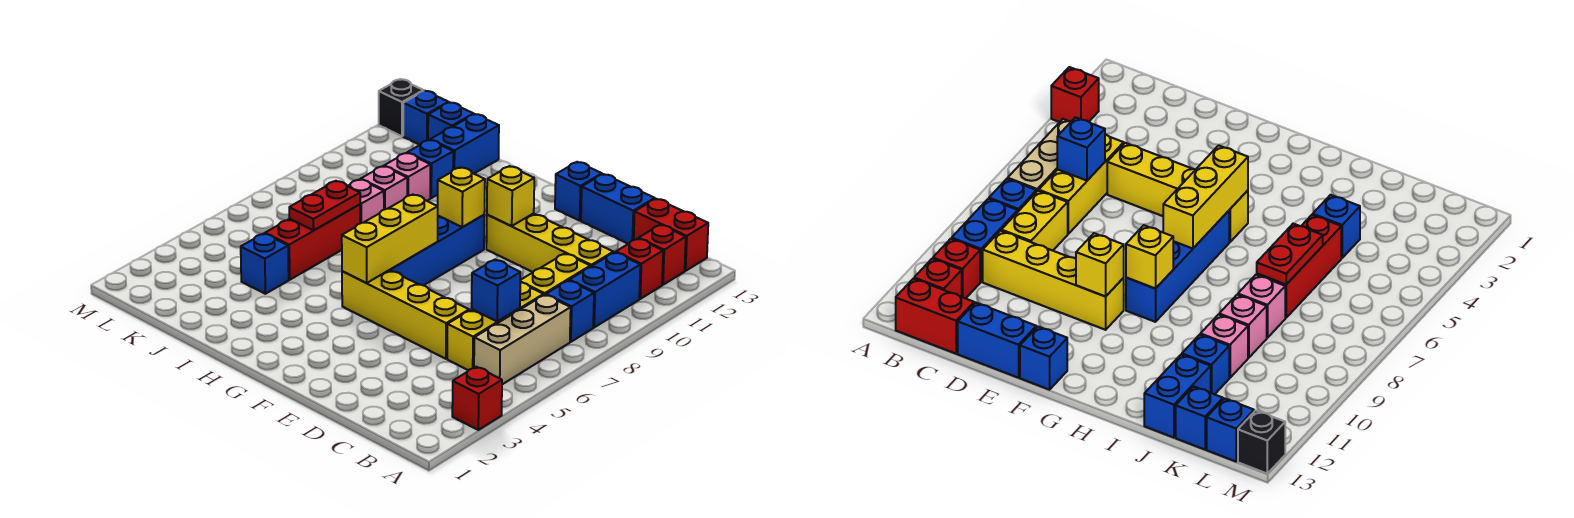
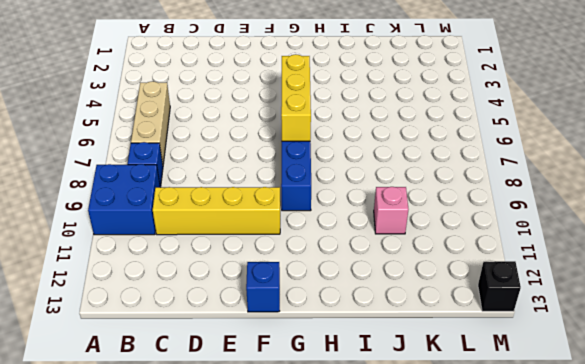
blue 2x2 brick [88,164,160,235] -> blue 1x2 brick [569,252,640,327]
none -> red 1x1 brick [452,367,502,430]
none -> red 1x1 brick [616,238,663,299]
none -> red 1x1 brick [639,225,686,285]

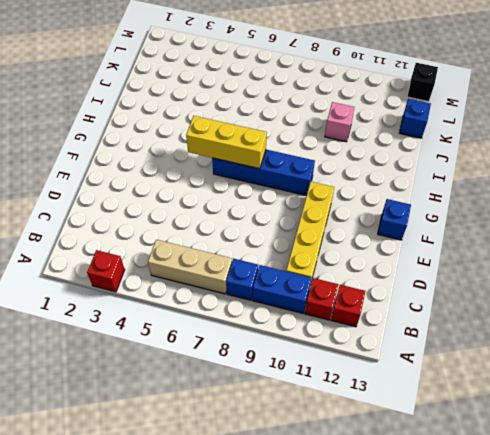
none -> red 1x2 brick [634,199,708,271]
none -> yellow 1x3 brick [447,282,544,370]
none -> yellow 1x2 brick [520,254,590,295]

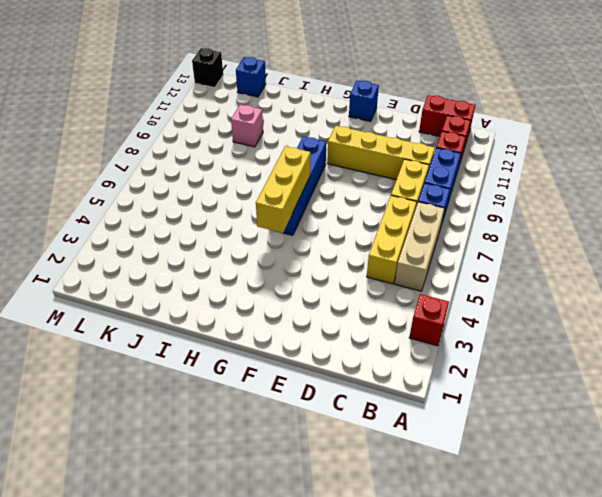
none -> yellow 1x4 brick [342,270,469,359]
none -> blue 1x2 brick [581,174,655,244]
none -> blue 1x1 brick [241,234,289,294]

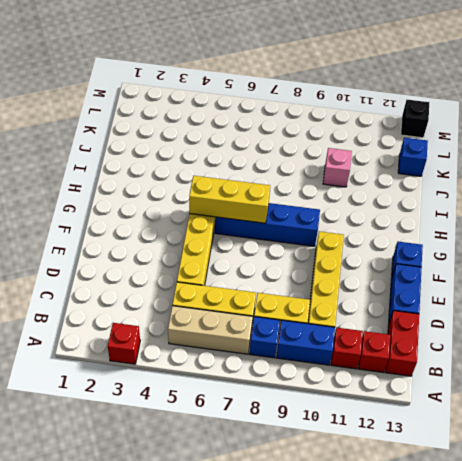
none -> blue 1x1 brick [241,234,289,294]
none -> red 1x3 brick [265,205,360,280]
none -> pink 1x1 brick [348,179,384,223]

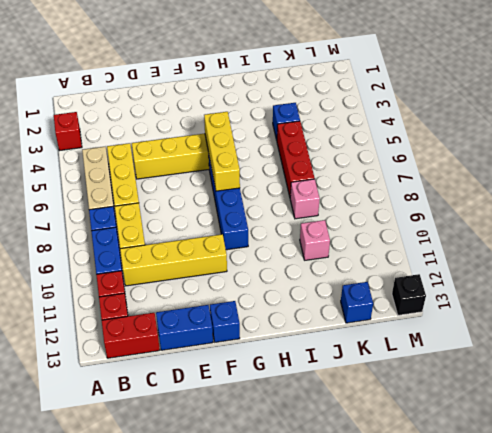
none -> pink 1x1 brick [361,166,407,210]
none -> blue 1x1 brick [407,140,453,198]
none -> blue 1x2 brick [430,114,499,174]

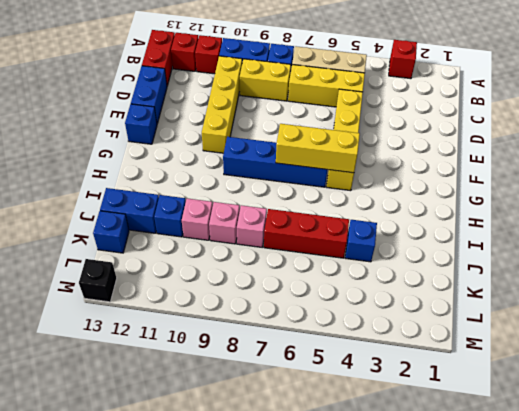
none -> blue 1x1 brick [403,91,449,145]
none -> blue 1x1 brick [472,260,520,322]
none -> yellow 1x1 brick [487,166,534,226]

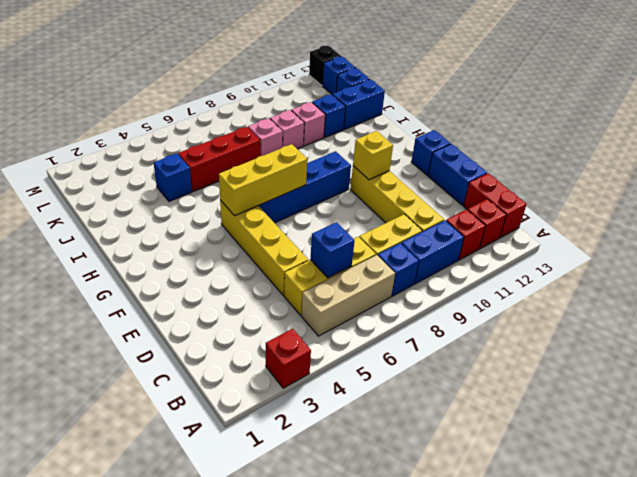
none -> yellow 1x1 brick [438,167,485,227]
none -> red 1x2 plate [289,181,360,230]

